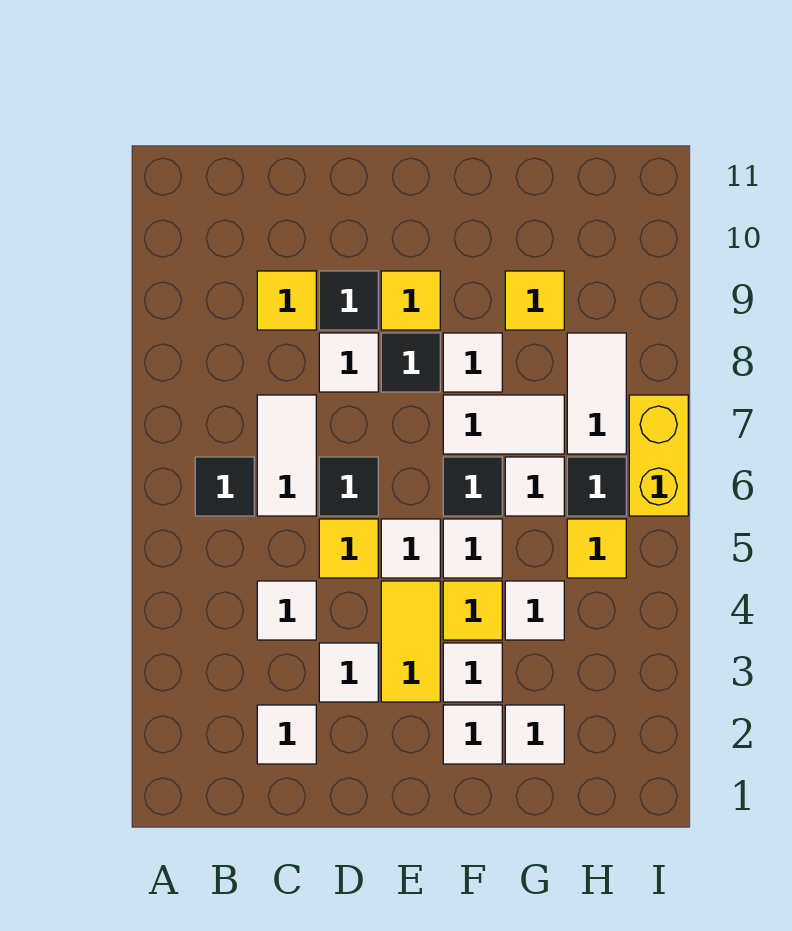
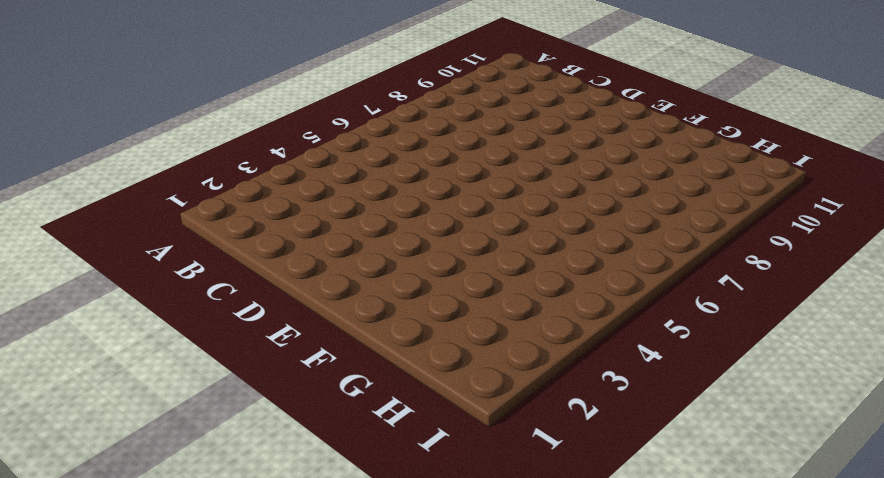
none -> black 1x1 tile [195,457,254,516]
none -> white 1x1 tile [257,705,316,764]
none -> white 1x1 tile [257,581,316,640]

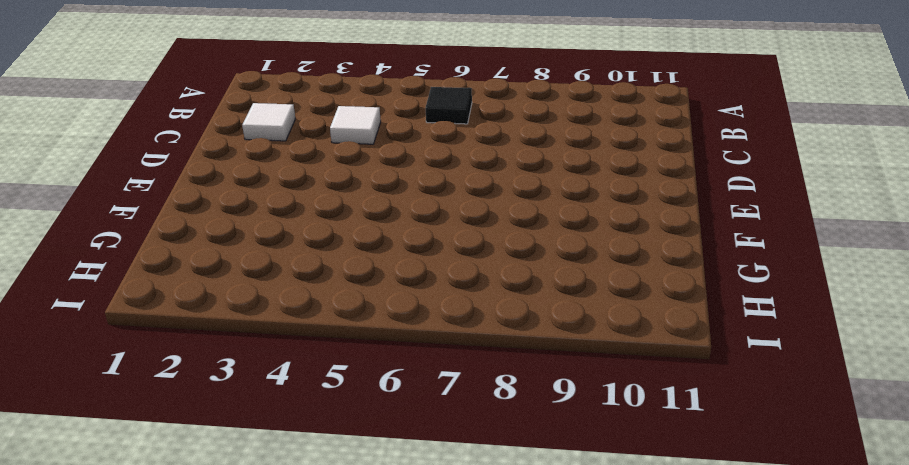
none -> white 1x2 tile [257,395,316,516]
none -> yellow 1x1 tile [257,271,316,330]
none -> white 1x1 tile [319,643,378,702]

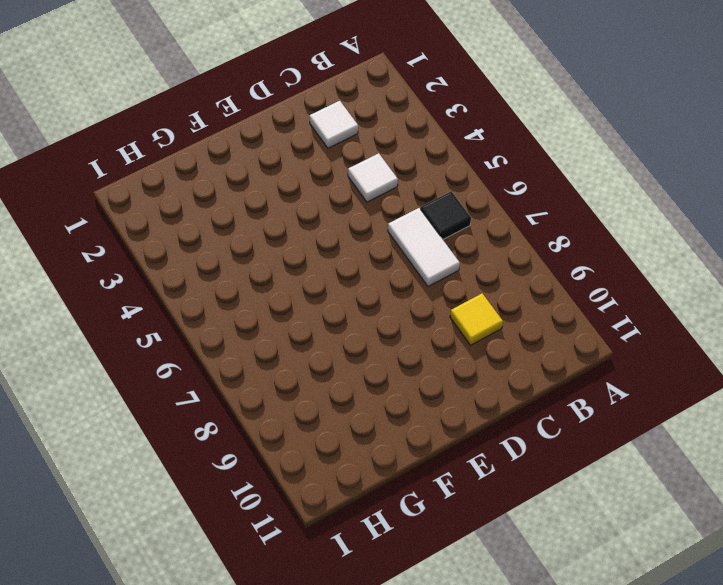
none -> white 1x1 tile [319,643,378,702]
none -> yellow 1x1 tile [319,519,378,578]
none -> black 1x1 tile [319,457,378,516]

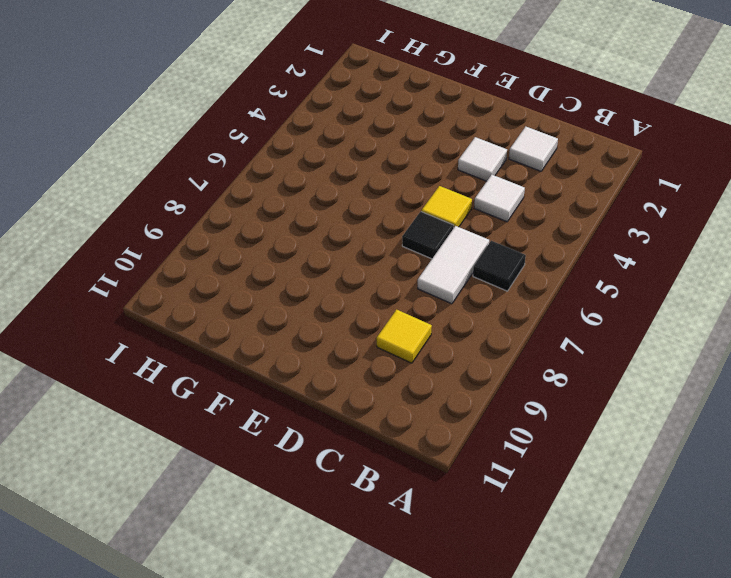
none -> white 1x1 tile [319,333,378,392]
none -> black 1x1 tile [319,271,378,330]
none -> yellow 1x2 tile [381,581,440,702]

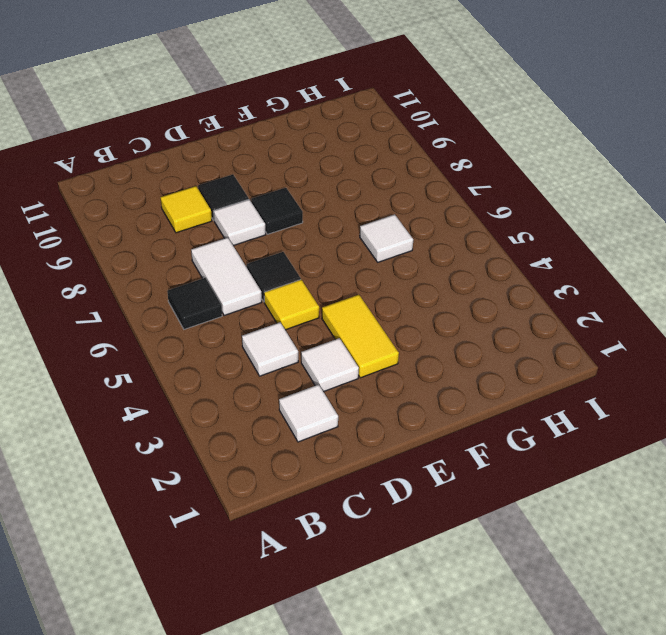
none -> white 1x1 tile [381,519,440,578]
none -> yellow 1x1 tile [381,271,440,330]
none -> white 1x1 tile [443,705,502,764]

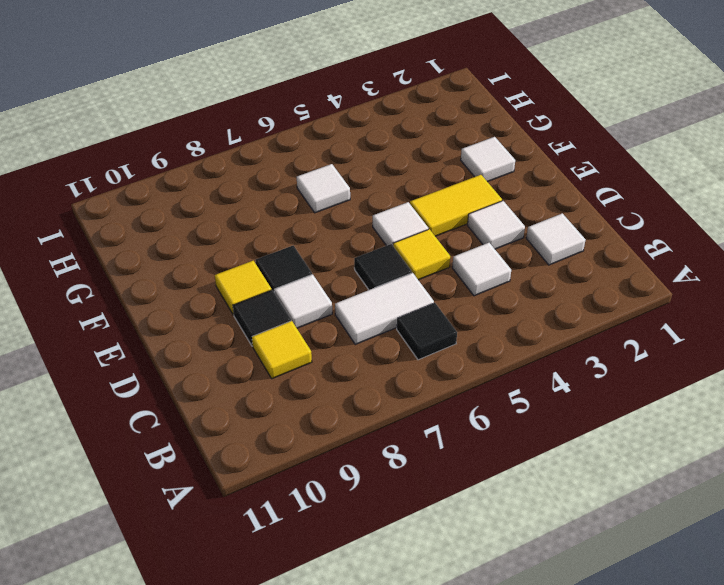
none -> white 1x1 tile [443,643,502,702]
none -> yellow 1x1 tile [443,581,502,640]
none -> white 1x1 tile [443,519,502,578]

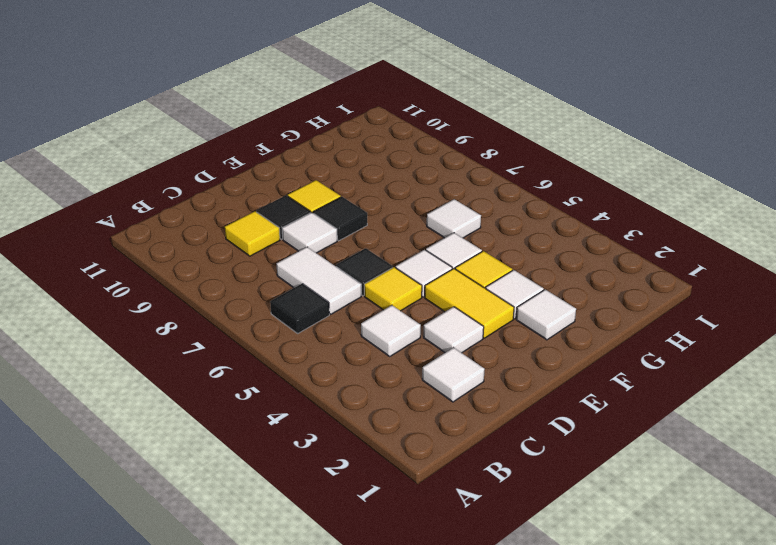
none -> black 1x1 tile [443,457,502,516]
none -> white 1x2 tile [443,395,564,454]
none -> white 1x1 tile [443,333,502,392]

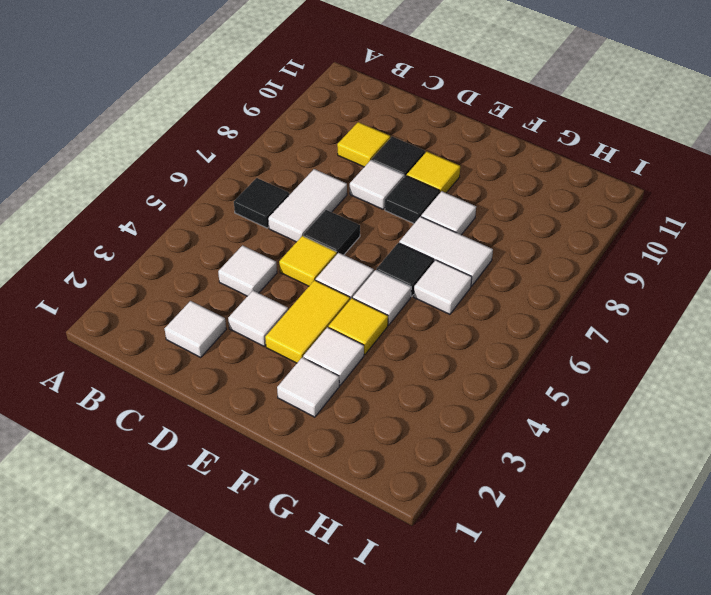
none -> white 1x1 tile [505,705,564,764]
none -> white 1x1 tile [505,581,564,640]
none -> yellow 1x1 tile [505,271,564,330]

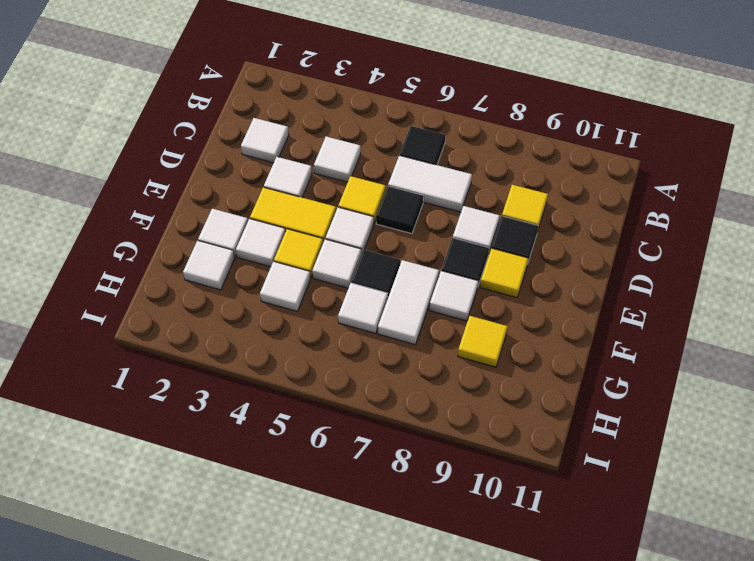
none -> yellow 1x1 tile [567,519,626,578]
none -> black 1x1 tile [567,457,626,516]
none -> white 1x2 tile [567,333,626,454]

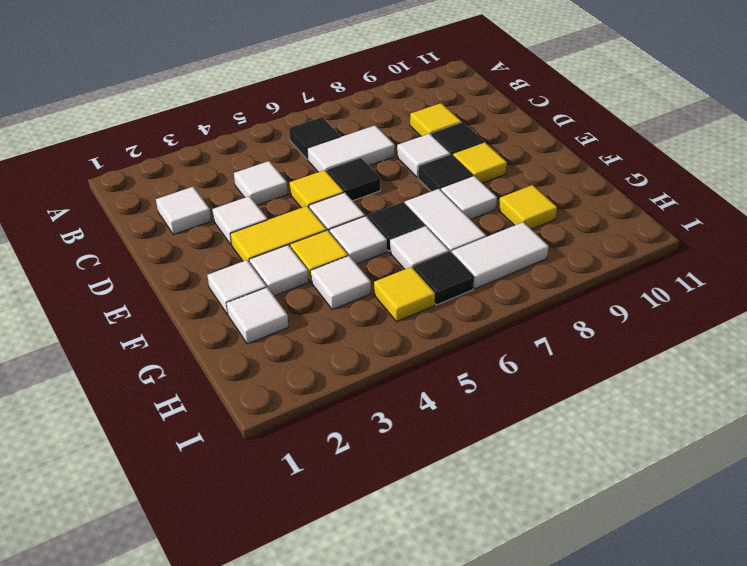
none -> yellow 1x2 brick [629,395,688,516]

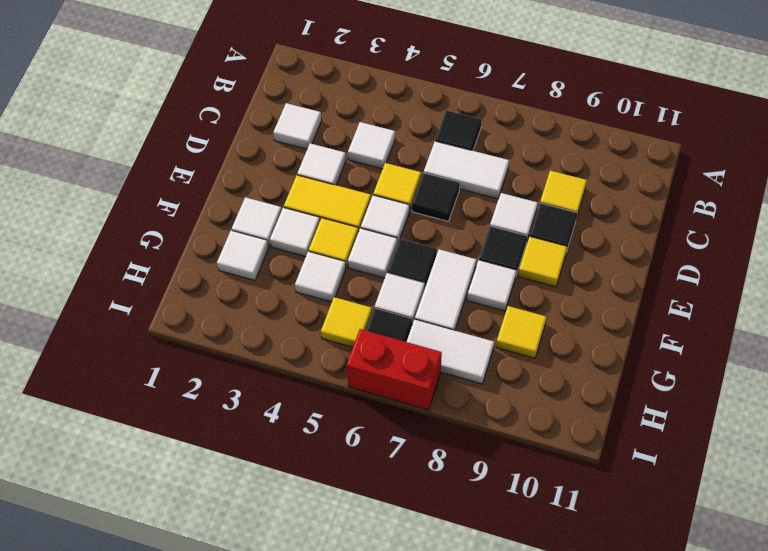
red 1x2 brick [346,329,442,410] -> yellow 1x2 brick [629,395,688,516]

